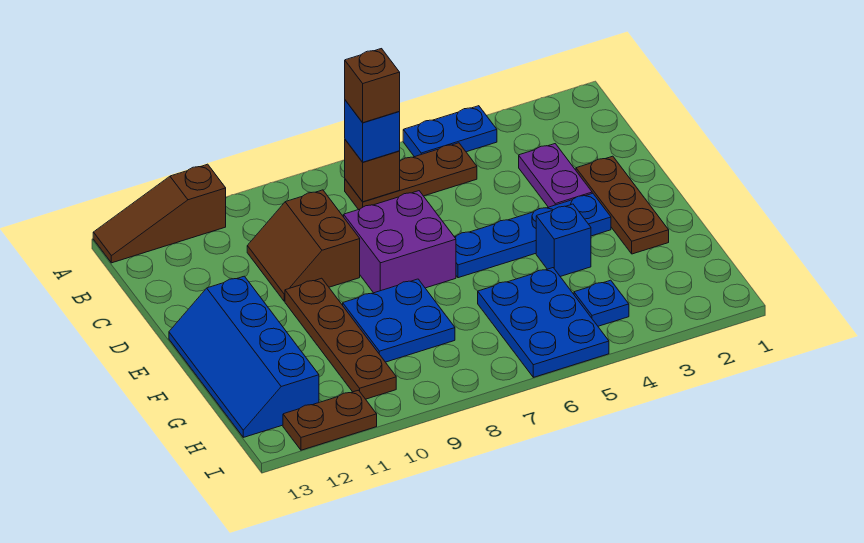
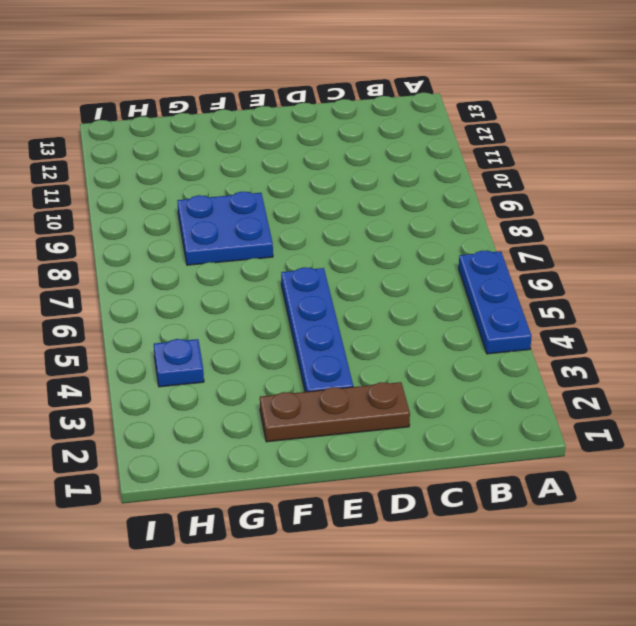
blue 1x3 plate [459,251,532,354] -> blue 1x2 plate [403,106,497,157]
none -> brown 1x3 slope [93,164,226,263]
none -> brown 1x3 plate [345,143,477,210]
none -> purple 1x2 plate [519,144,592,207]

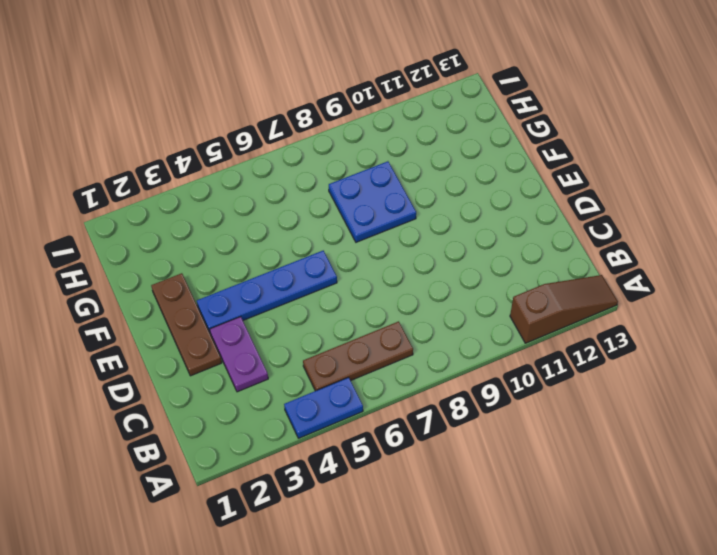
none -> brown 2x2 slope [247,190,360,301]
none -> purple 2x2 brick [344,191,456,293]
none -> brown 1x4 plate [285,278,396,399]

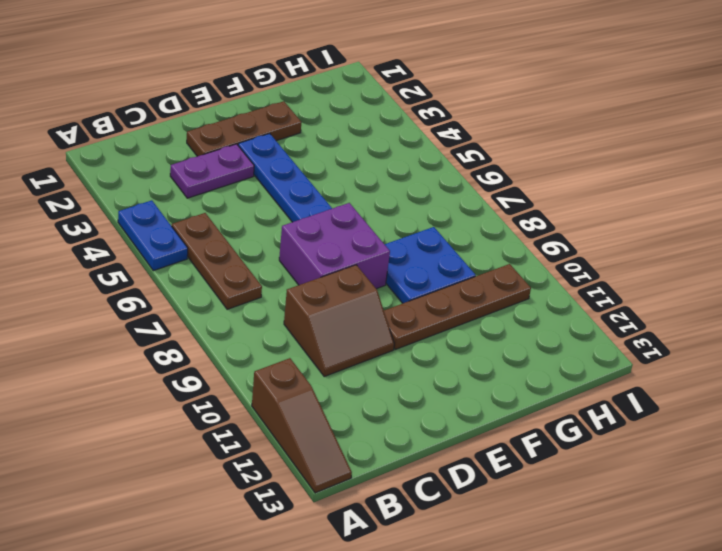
none -> blue 2x4 slope [169,276,319,437]
none -> blue 1x1 brick [536,204,591,277]
none -> blue 2x3 plate [478,268,609,377]

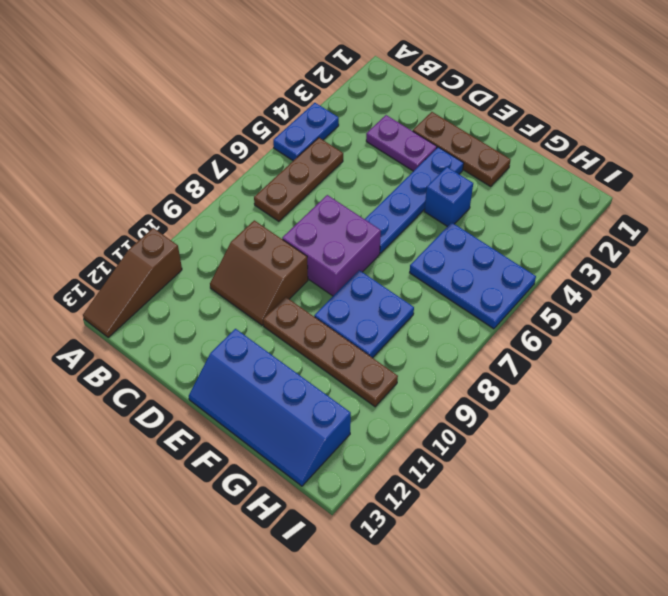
none -> blue 1x1 plate [574,280,629,326]
none -> brown 1x2 plate [283,390,377,450]
none -> brown 1x1 brick [345,140,400,202]

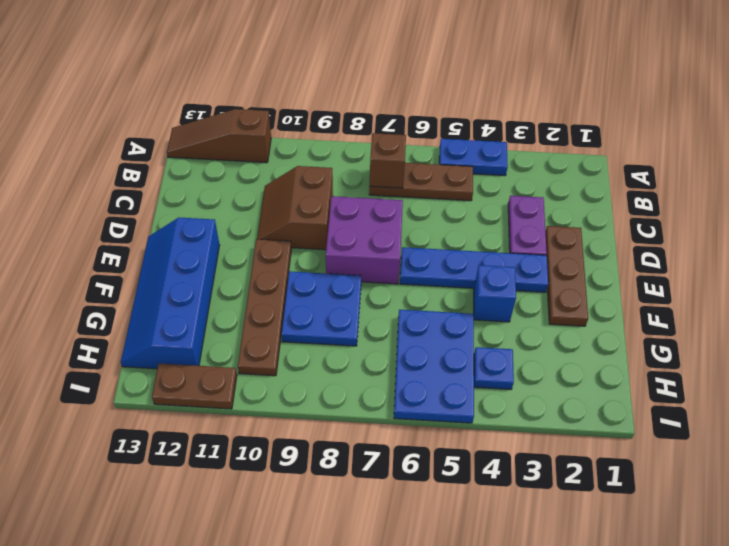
none -> blue 1x1 brick [345,100,400,162]
none -> brown 1x1 brick [345,49,400,123]

